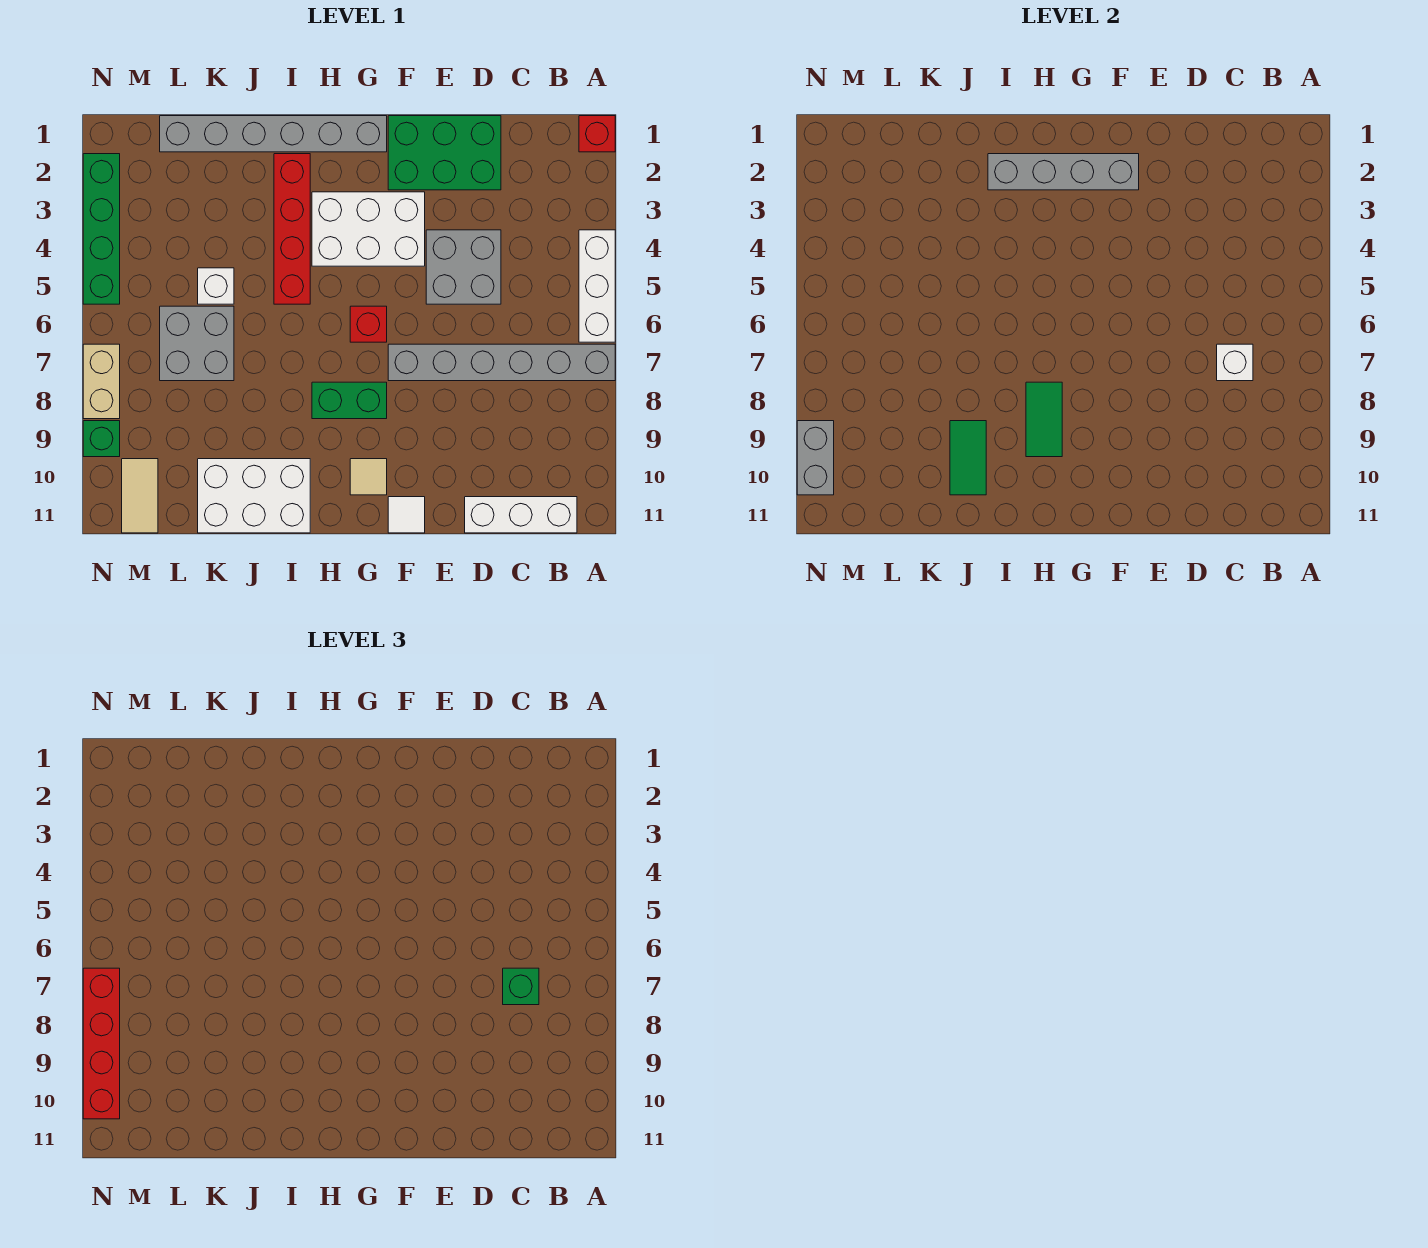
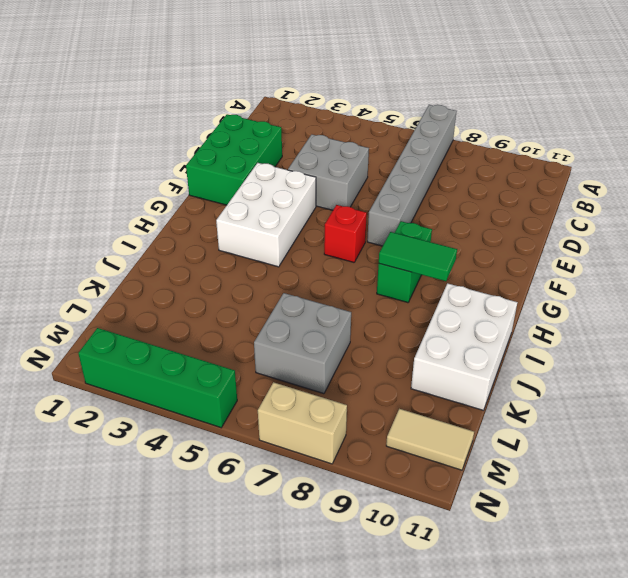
none -> red 1x1 brick [579,116,615,152]
none -> white 1x3 brick [579,230,615,342]
none -> white 1x3 brick [465,497,577,533]

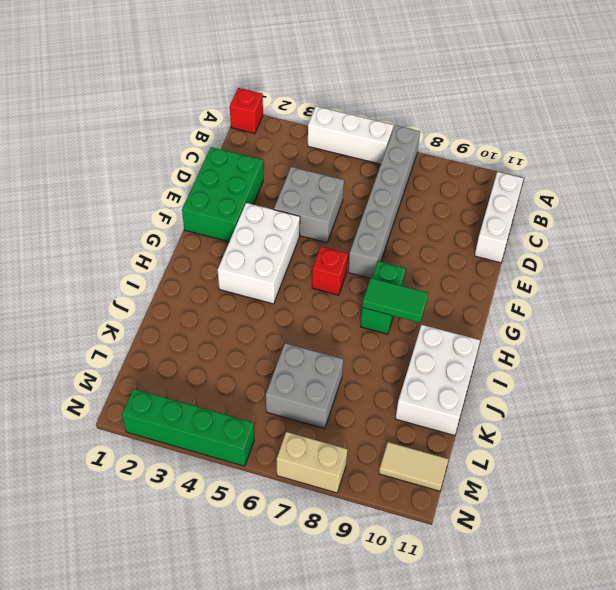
none -> white 1x1 tile [388,497,425,533]
none -> grey 1x6 brick [160,116,387,152]
none -> tan 1x1 tile [350,459,387,495]

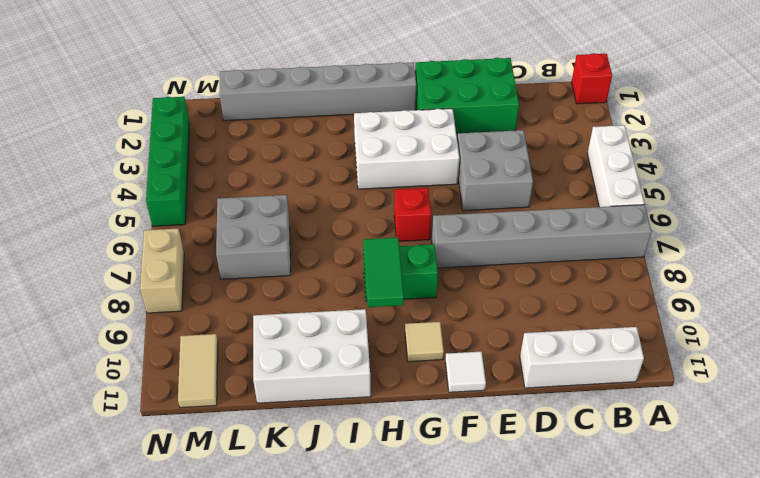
none -> red 1x4 brick [274,154,310,304]
none -> white 1x1 brick [198,268,234,304]
none -> green 1x1 brick [83,421,120,457]

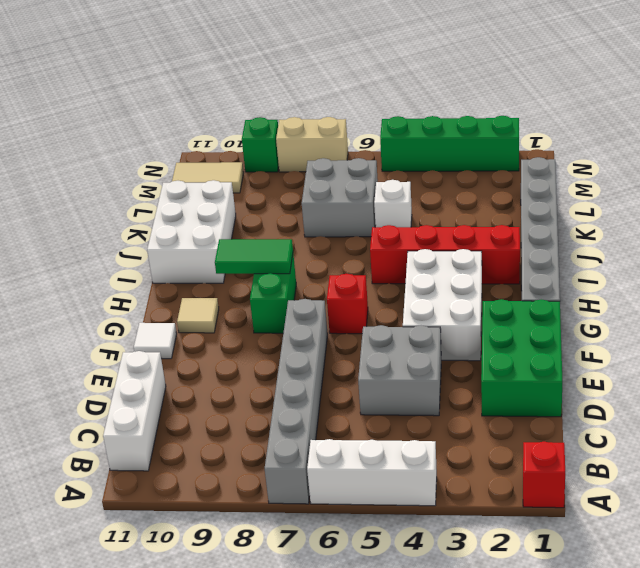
none -> white 1x1 brick [1217,344,1253,381]
none -> grey 1x4 brick [988,154,1139,190]
none -> green 1x2 tile [950,421,986,495]

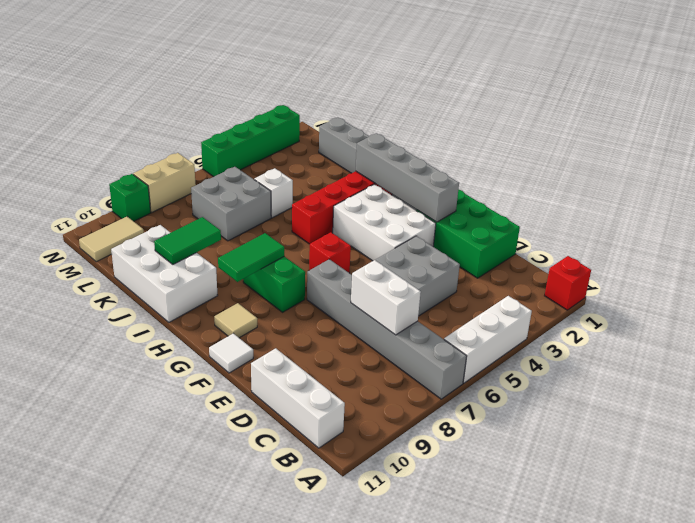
white 1x2 brick [351,260,421,335] -> white 1x1 brick [1217,344,1253,381]
none -> grey 1x2 brick [797,421,834,495]
none -> green 1x1 brick [503,968,539,1005]
none -> red 1x4 brick [83,968,120,1119]

